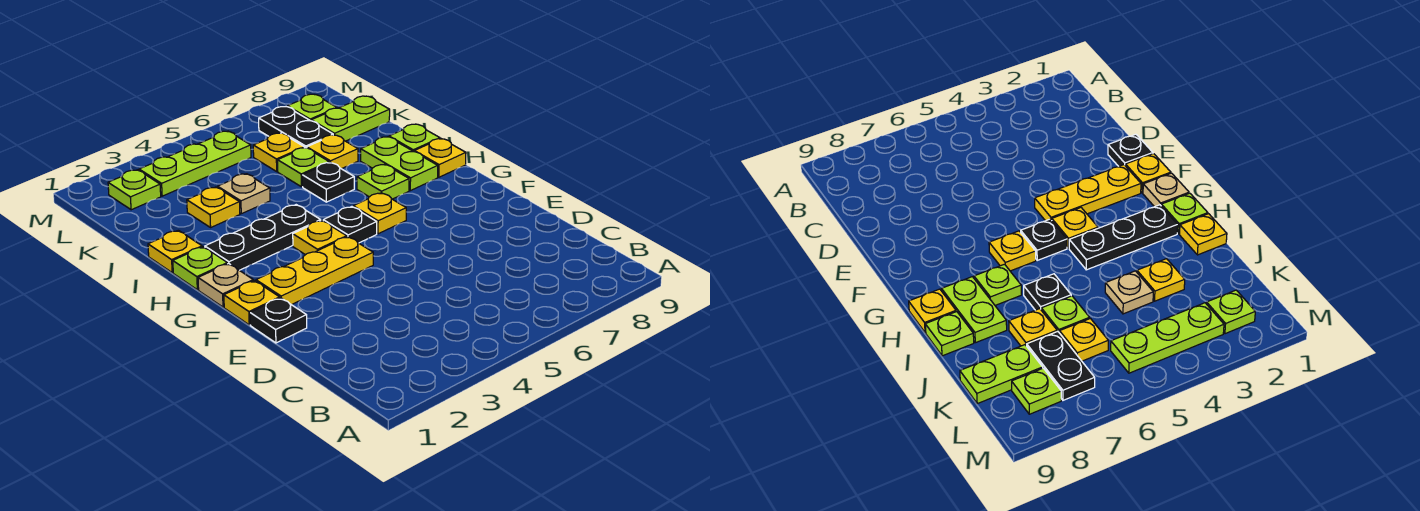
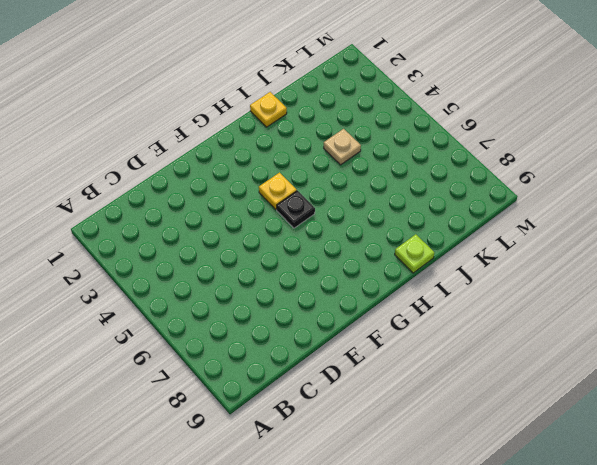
none -> black 1x1 plate [250,298,307,343]
none -> yellow 1x1 plate [224,281,280,325]
none -> yellow 1x3 plate [256,237,373,305]

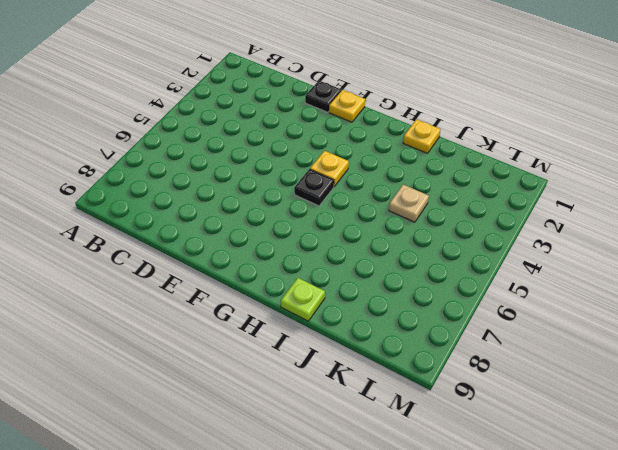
none -> yellow 1x3 plate [256,237,373,305]
none -> tan 1x1 plate [198,263,253,307]
none -> yellow 1x1 plate [353,193,406,234]

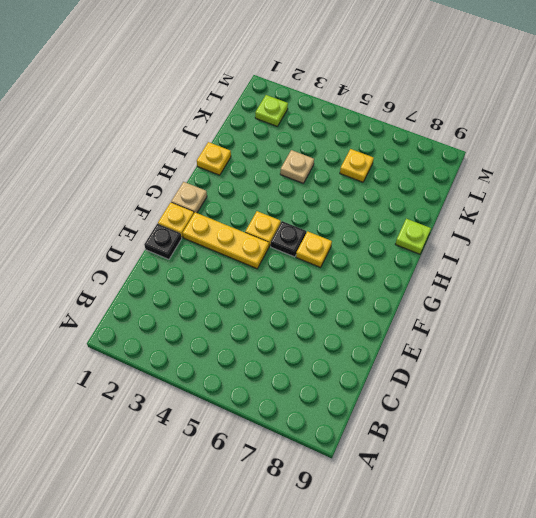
none -> lime 1x1 plate [173,247,227,290]
none -> black 1x3 plate [205,205,321,270]
none -> lime 1x1 plate [357,164,409,199]

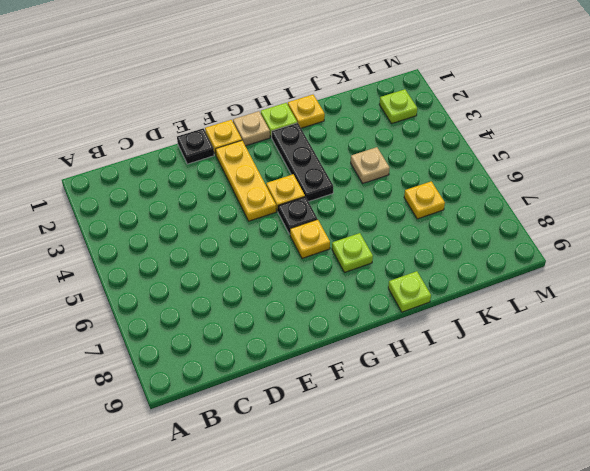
none -> lime 1x2 plate [361,137,438,191]
none -> yellow 1x1 plate [414,139,466,177]
none -> black 1x1 plate [302,162,354,202]

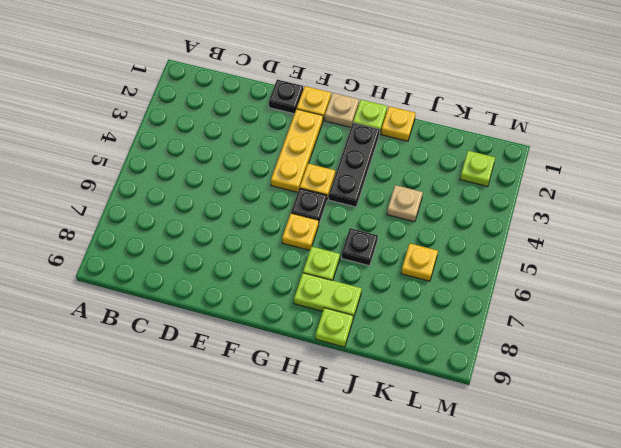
none -> yellow 1x1 plate [414,139,466,177]
none -> yellow 1x1 plate [187,187,240,227]
none -> lime 1x1 plate [278,147,329,187]

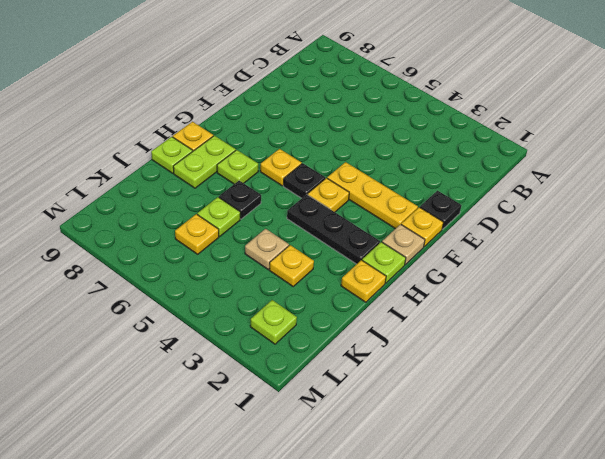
none -> yellow 1x1 plate [307,135,358,169]
none -> black 1x2 plate [259,107,333,148]
none -> lime 1x2 plate [311,96,390,141]

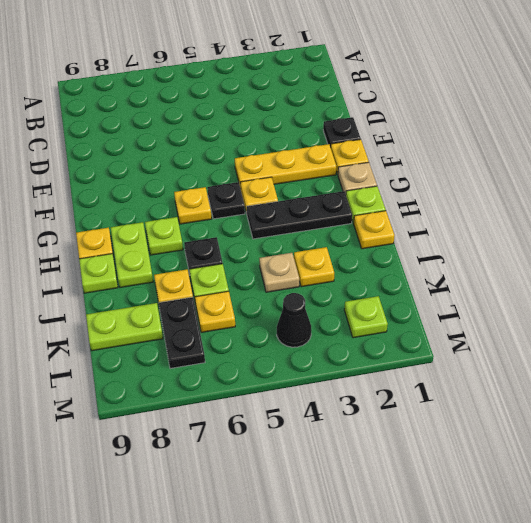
black 1x1 cone [277,293,311,347] -> lime 1x3 plate [139,131,251,196]
none -> lime 1x1 plate [287,94,337,121]

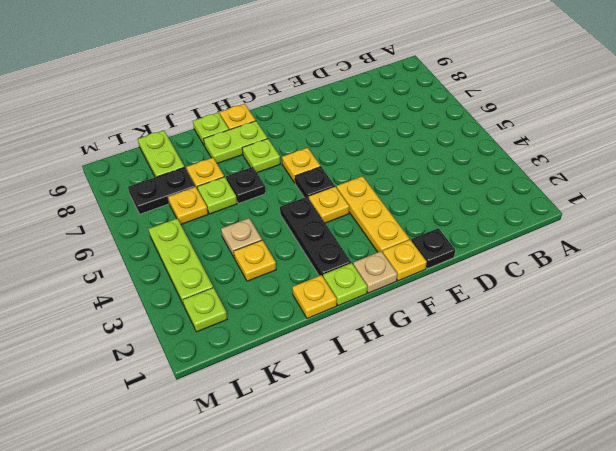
none -> lime 1x1 plate [287,94,337,121]

